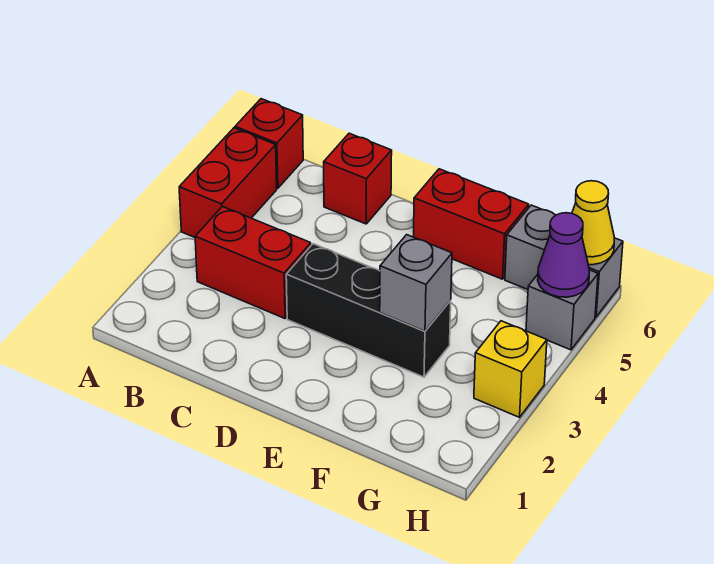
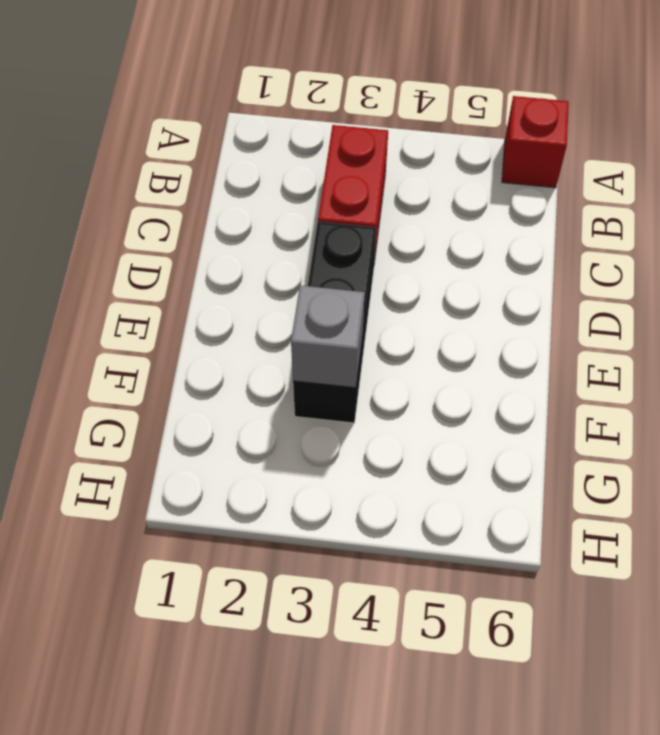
none -> red 1x2 brick [179,128,277,237]
none -> red 1x1 brick [324,133,392,224]
none -> red 1x2 brick [414,169,529,279]

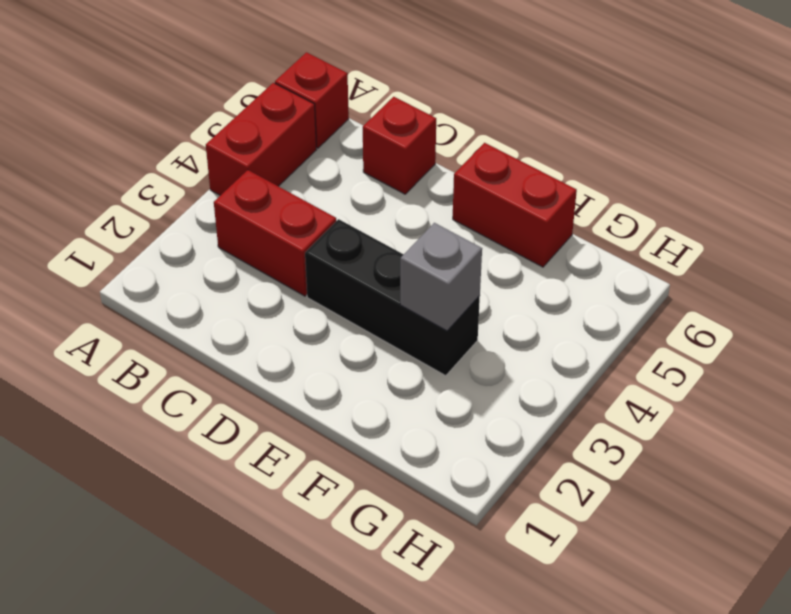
none -> grey 1x2 brick [505,205,623,317]
none -> yellow 1x1 brick [474,321,547,417]
none -> grey 1x1 brick [526,270,598,350]

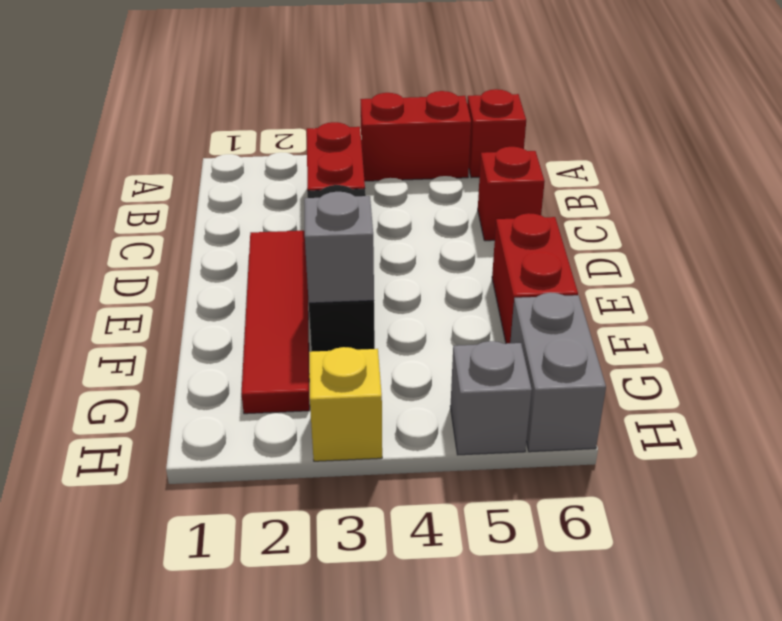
red 1x4 tile [242,231,310,414] -> none
none -> purple 1x1 cone [538,213,589,297]
none -> yellow 1x1 cone [572,181,614,265]

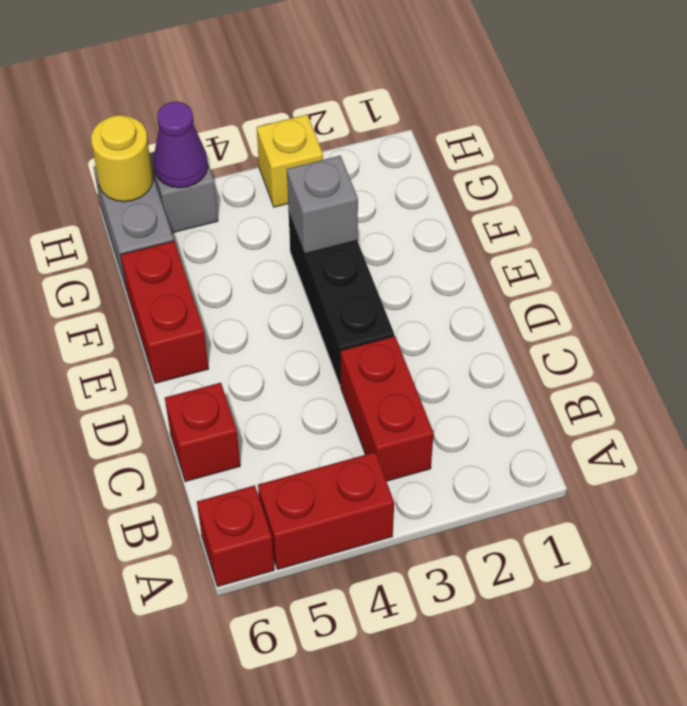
yellow 1x1 round brick [91,115,153,202] -> yellow 1x1 cone [572,181,614,265]

